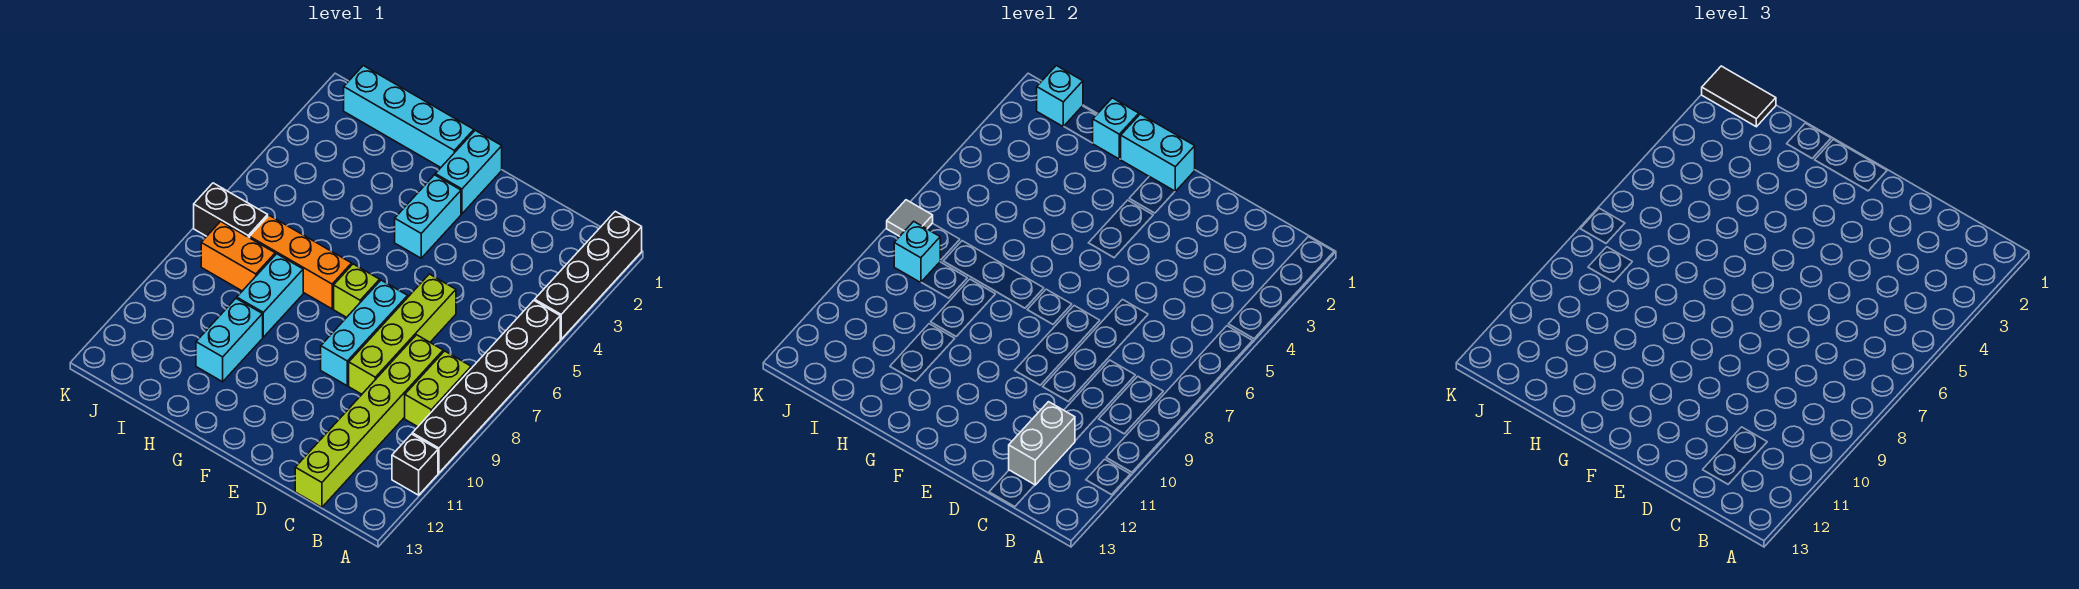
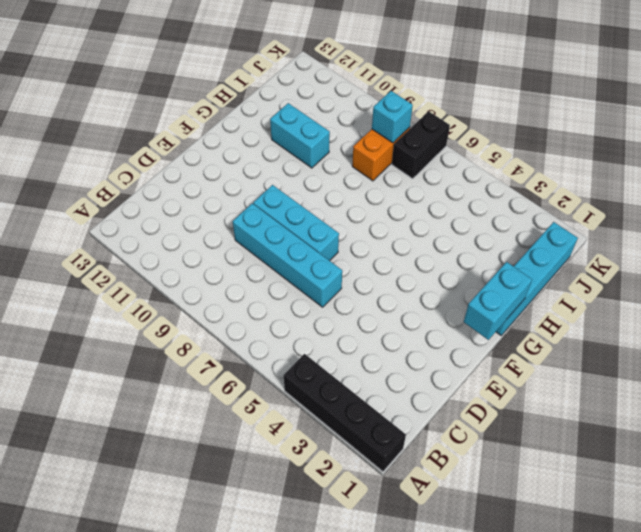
cyan 1x4 brick [233,203,342,307] -> lime 1x4 brick [349,274,456,394]
none -> black 1x6 brick [412,300,560,473]
none -> black 1x1 brick [392,434,438,495]
none -> lime 1x2 brick [405,351,471,427]

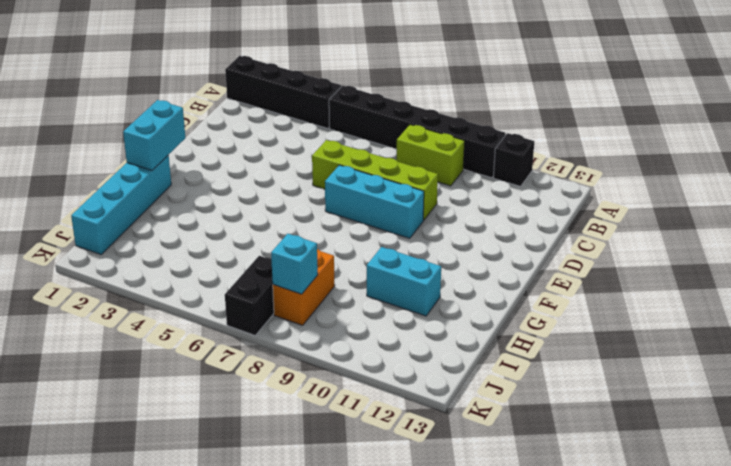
none -> lime 1x6 brick [295,335,443,507]
none -> cyan 1x2 brick [435,130,502,214]
none -> cyan 1x2 brick [395,175,461,258]

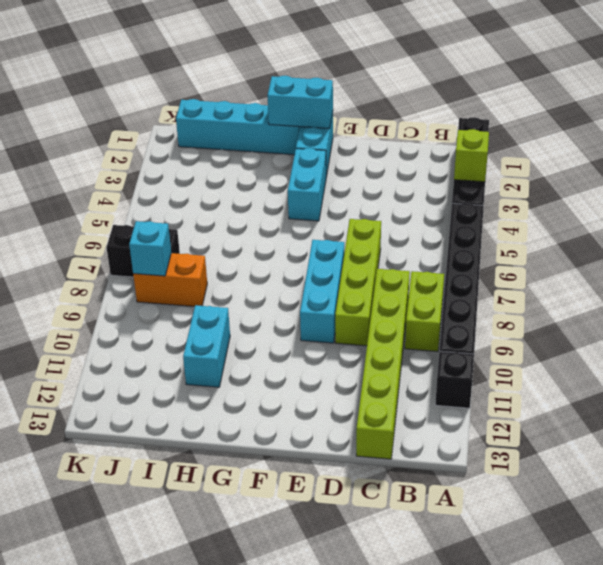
lime 1x1 brick [454,129,489,182] -> lime 1x1 brick moved to [334,264,380,317]
none -> orange 1x3 brick [250,216,352,309]
none -> cyan 1x2 brick [237,254,303,337]
none -> grey 1x2 brick [1009,402,1075,485]

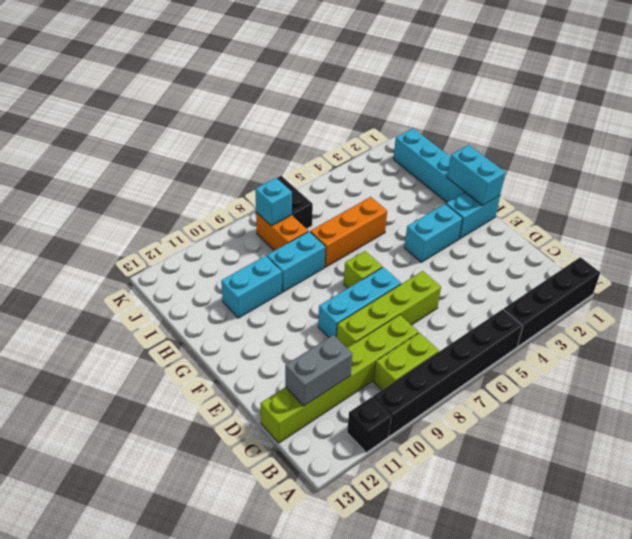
orange 1x3 brick [310,197,387,267] -> orange 1x3 brick turned to [250,216,352,309]
none -> cyan 1x1 brick [1093,98,1139,159]
none -> cyan 1x1 brick [1037,66,1083,127]
none -> grey 1x1 tile [887,200,933,236]

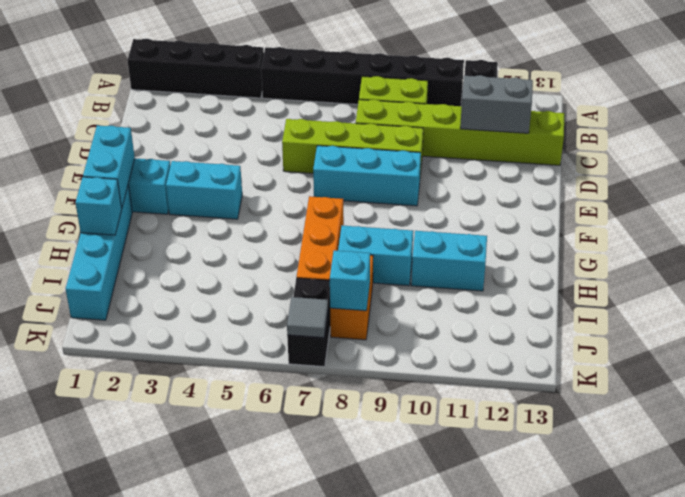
none -> lime 1x1 brick [334,264,380,317]
none -> cyan 1x1 brick [1037,66,1083,127]
none -> black 1x2 tile [1702,66,1776,127]

